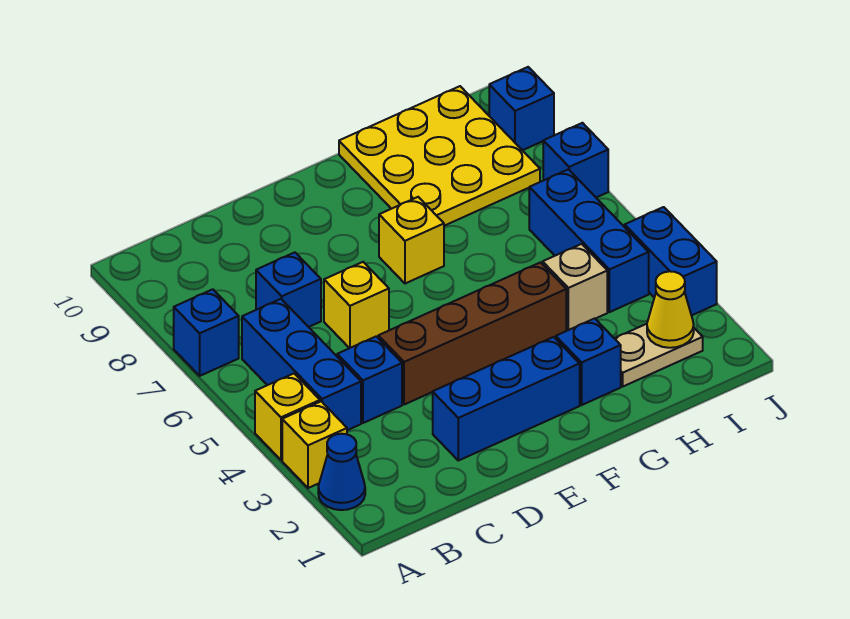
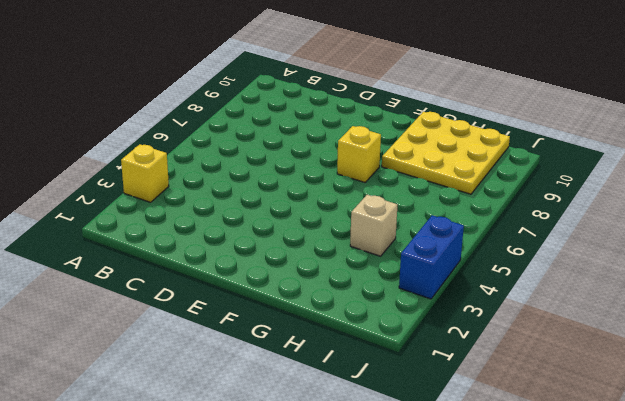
none -> blue 1x1 cone [318,434,365,510]
none -> yellow 1x1 brick [255,374,320,460]
none -> blue 1x1 brick [174,289,239,376]

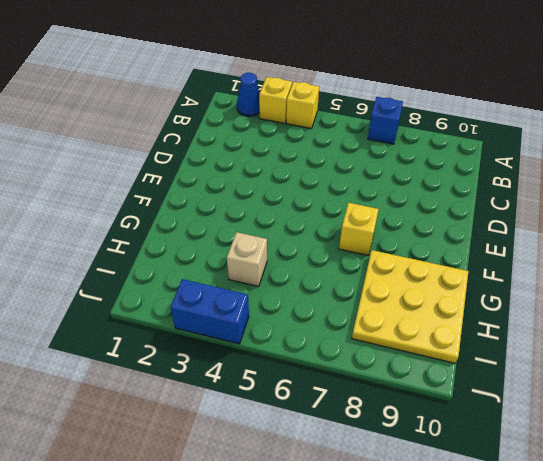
none -> blue 1x3 brick [242,299,361,430]
none -> blue 1x1 brick [337,336,402,423]
none -> blue 1x1 brick [256,252,321,327]

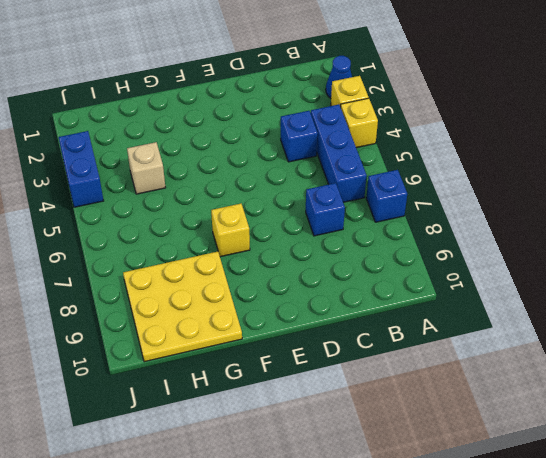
none -> blue 1x3 brick [433,337,580,461]
none -> brown 1x4 brick [378,263,566,405]
none -> yellow 1x1 brick [324,262,389,348]

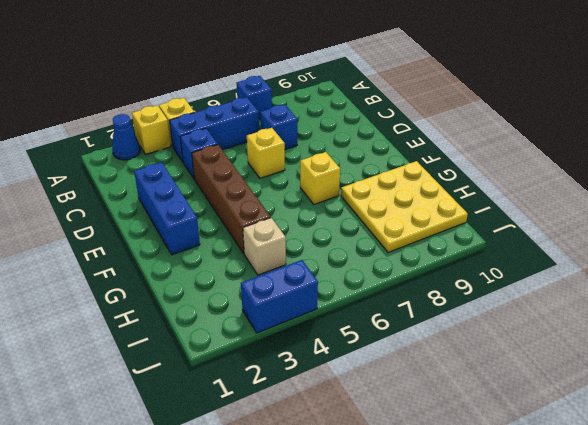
none -> blue 1x1 brick [556,318,621,405]
none -> tan 1x2 plate [614,324,703,386]
none -> blue 1x3 brick [529,169,649,312]

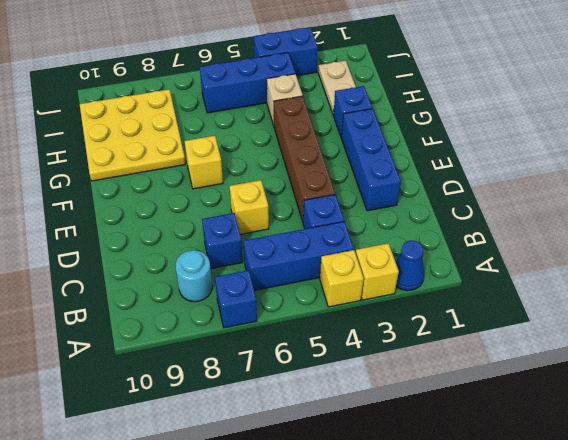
cyan 1x1 round brick [176,250,212,302] -> none
none -> blue 1x1 brick [543,123,608,198]
none -> blue 1x1 brick [489,67,554,150]
none -> yellow 1x1 cone [647,271,694,348]

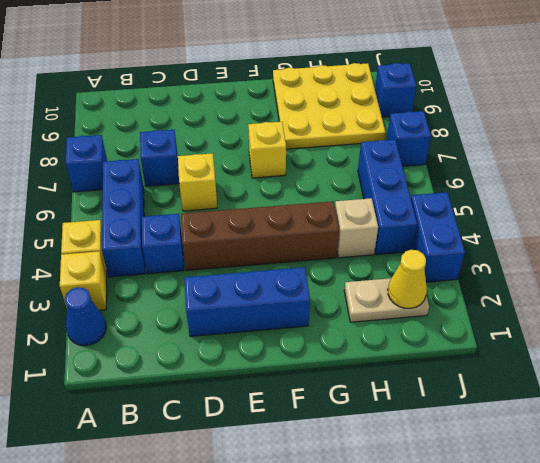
none -> blue 1x1 brick [556,318,621,405]

